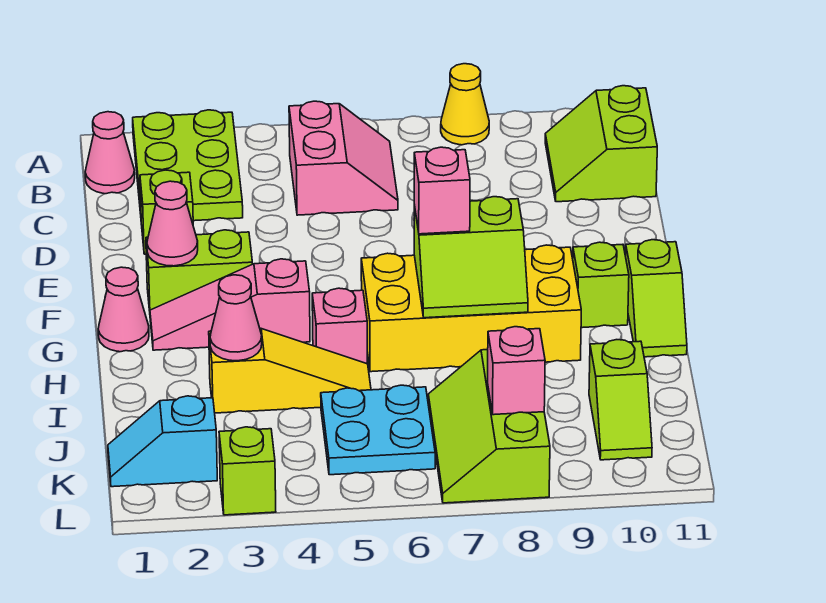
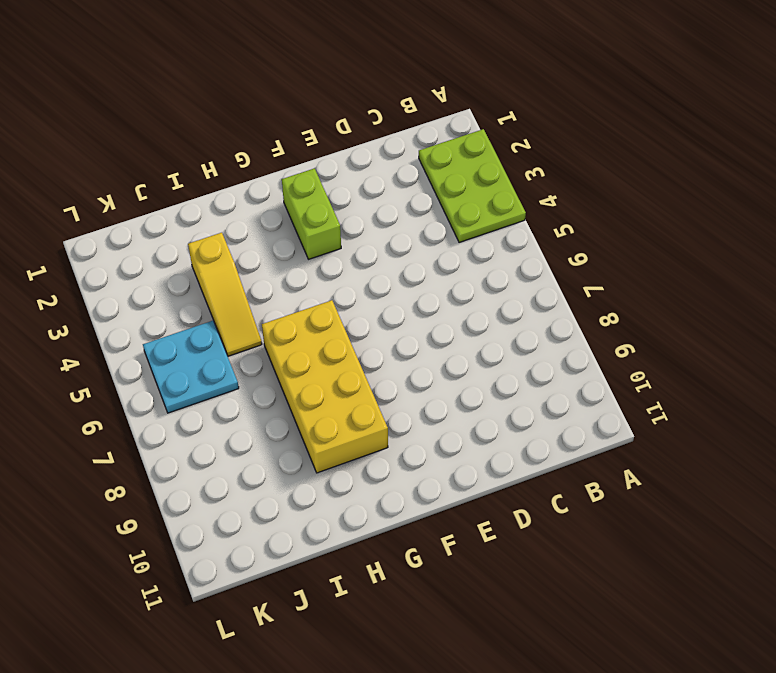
lime 2x3 plate [419,129,526,243] -> lime 2x3 plate turned to [133,110,243,221]
none -> yellow 1x1 cone [441,64,489,145]
none -> pink 1x1 cone [85,112,135,194]
none -> pink 2x2 slope [289,101,398,215]

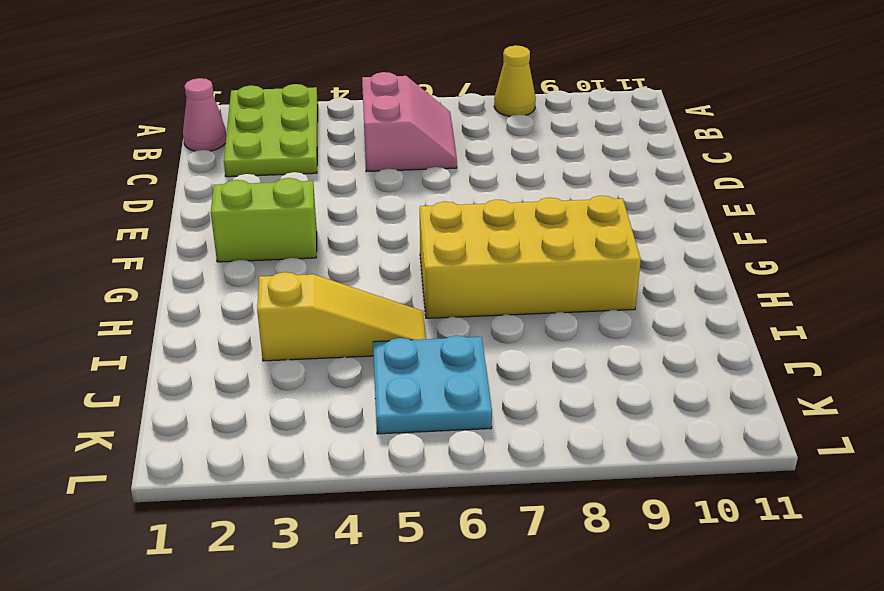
none -> lime 2x2 slope [545,86,657,202]
none -> lime 1x1 brick [140,170,193,254]
none -> pink 1x1 cone [98,267,149,352]

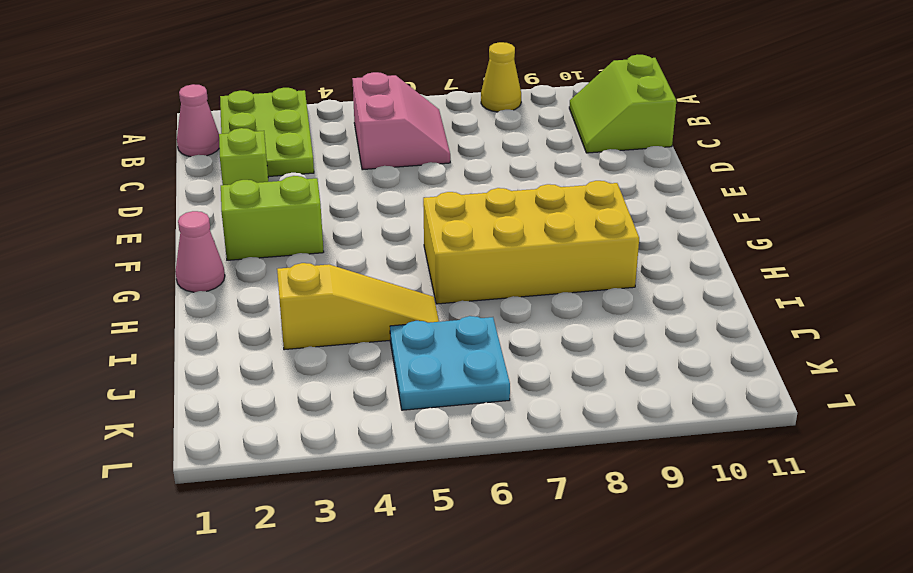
none -> pink 1x3 slope [150,259,310,350]
none -> lime 1x1 brick [573,242,629,328]
none -> lime 1x2 slope [626,240,687,357]

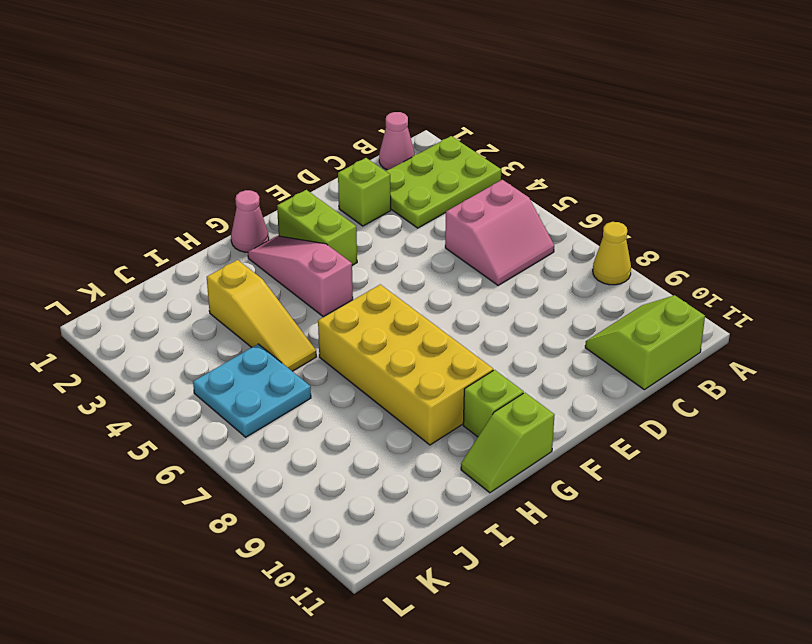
none -> pink 1x1 brick [312,288,367,364]
none -> lime 2x3 slope [428,350,550,503]
none -> lime 1x2 slope [589,340,652,460]

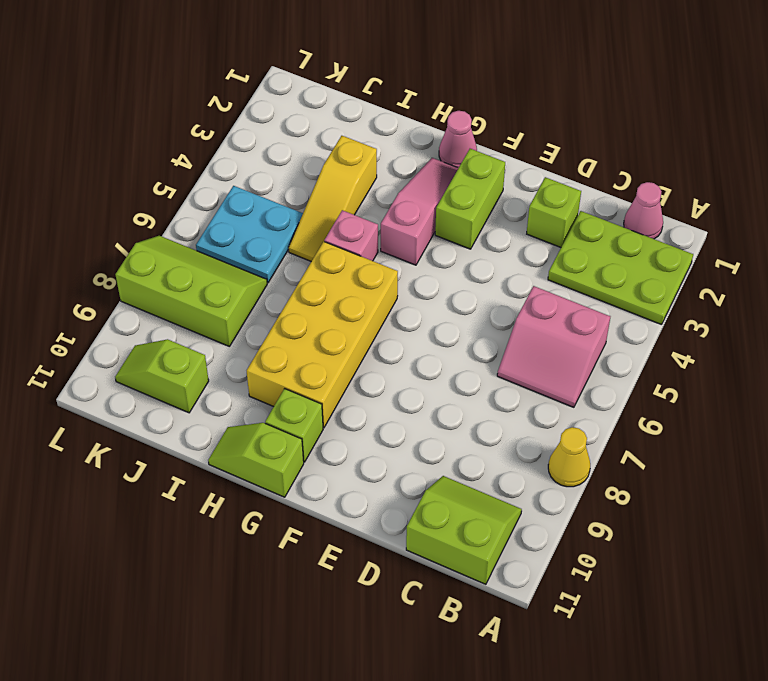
none -> cyan 1x2 slope [108,396,217,487]
none -> lime 1x1 brick [219,427,276,515]
none -> pink 1x1 cone [147,181,198,266]

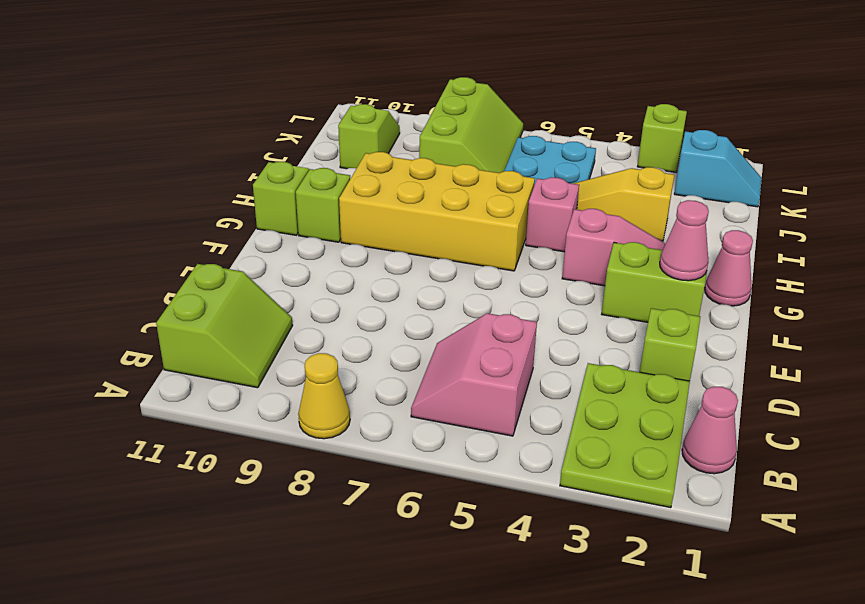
none -> lime 2x2 slope [414,197,528,318]
none -> pink 1x1 cone [210,275,262,361]
none -> pink 1x1 brick [488,327,545,415]

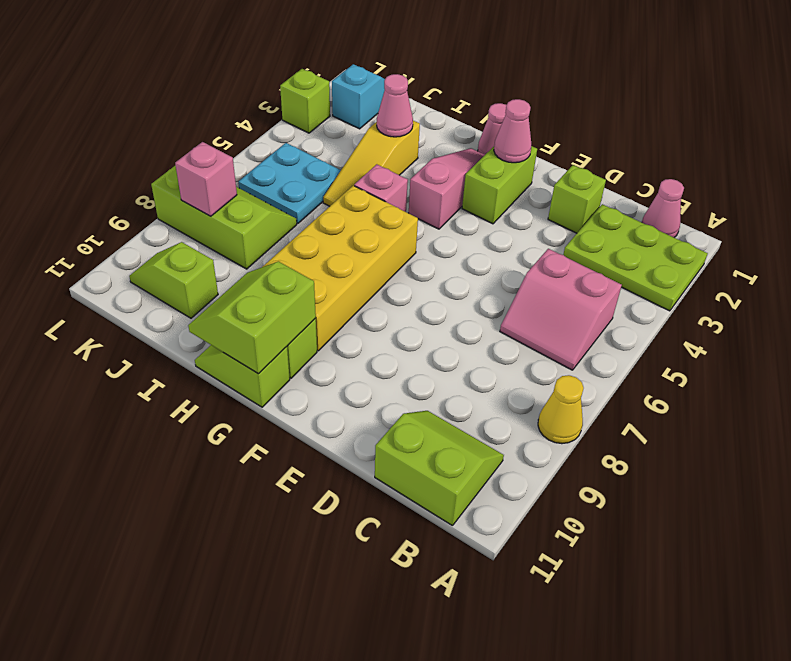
lime 2x2 slope [188,261,316,374] -> lime 2x2 slope moved to [414,197,528,318]
none -> pink 1x1 brick [414,147,470,234]

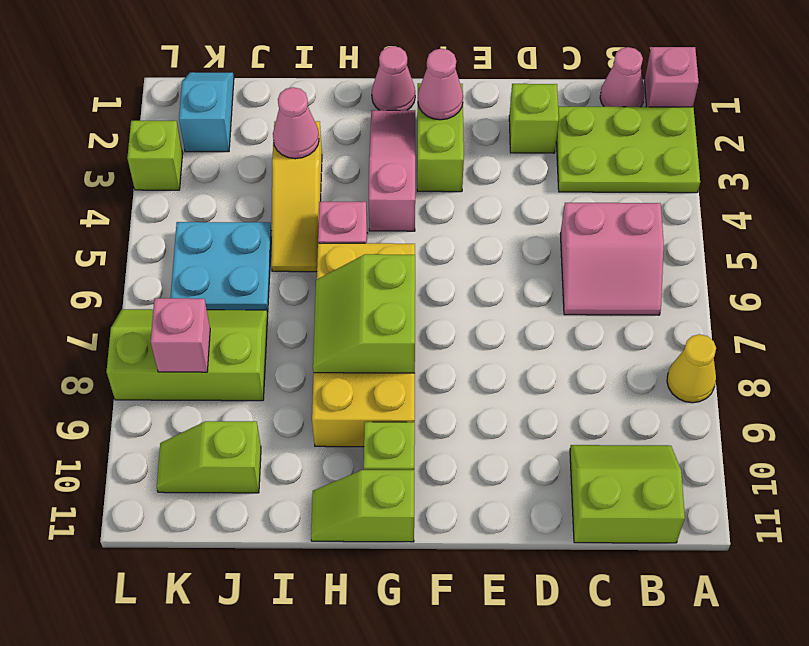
pink 1x1 brick [645,47,699,107] -> pink 1x1 brick moved to [414,147,470,234]

